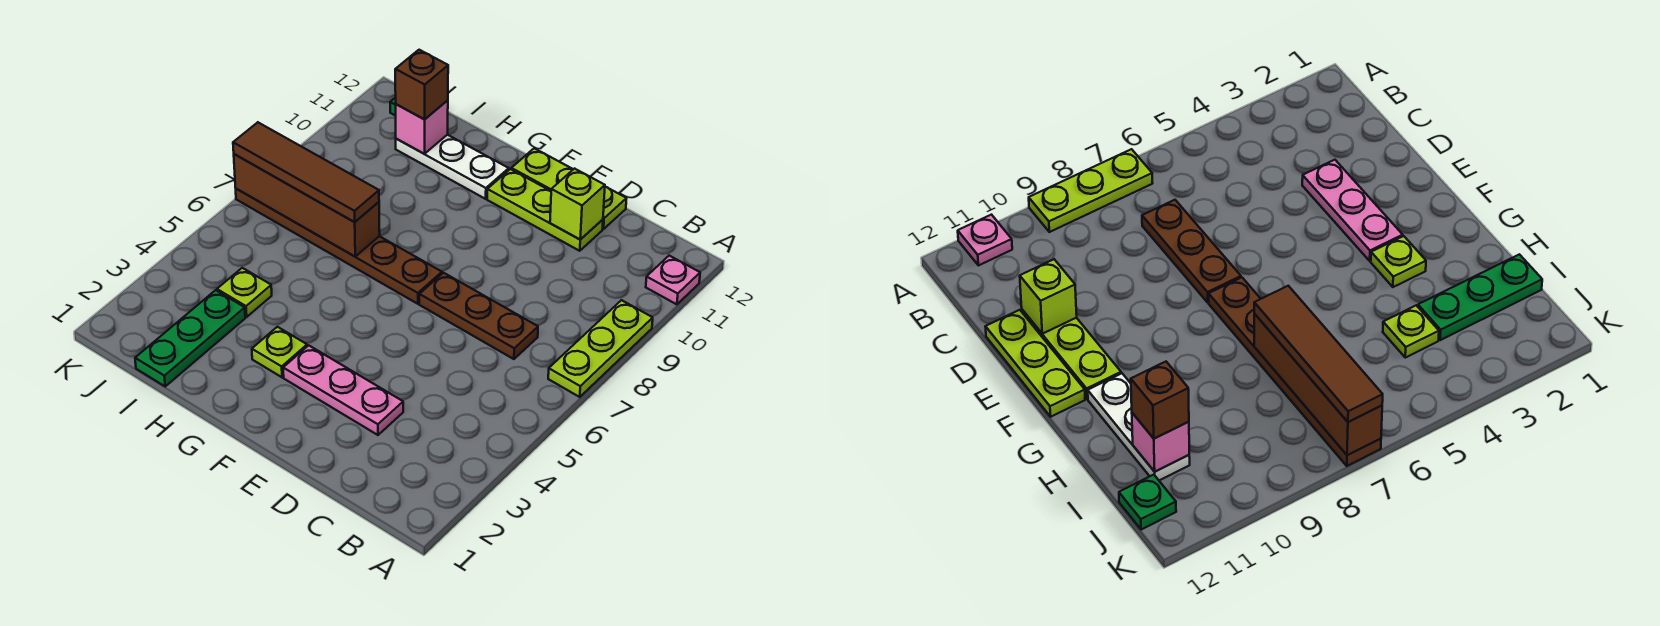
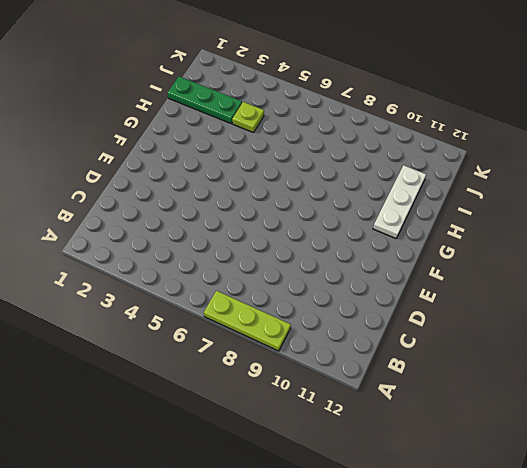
none -> pink 1x1 plate [646,256,700,304]
none -> brown 1x3 plate [419,273,538,359]
none -> pink 1x3 plate [283,345,403,435]

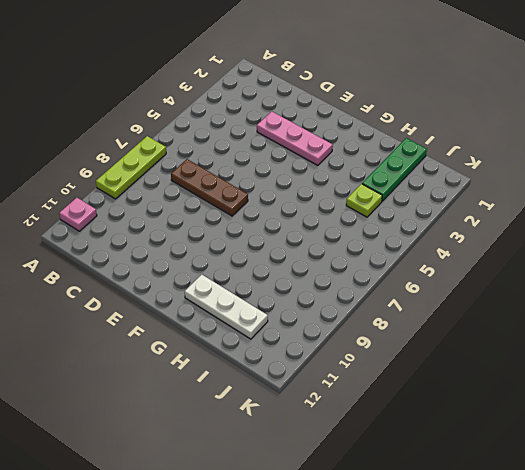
none -> lime 1x3 plate [487,169,603,251]
none -> lime 1x3 plate [511,148,627,229]
none -> brown 1x6 plate [236,189,442,304]

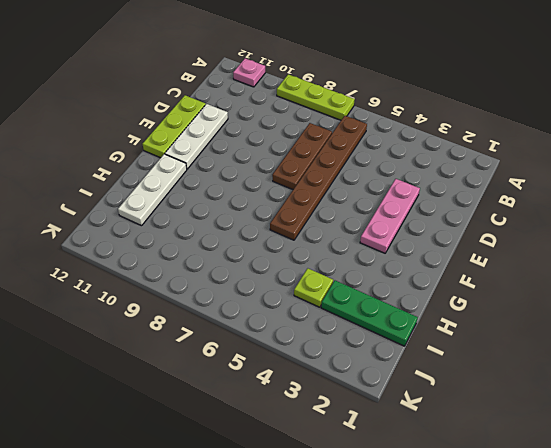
brown 1x6 plate [270,116,367,240] -> brown 1x6 plate moved to [236,189,442,304]
white 1x3 plate [165,104,228,169] -> lime 1x3 plate [487,169,603,251]
none -> lime 1x1 plate [252,327,307,377]
none -> green 1x1 plate [1119,475,1176,530]
none -> lime 1x1 brick [550,169,605,240]

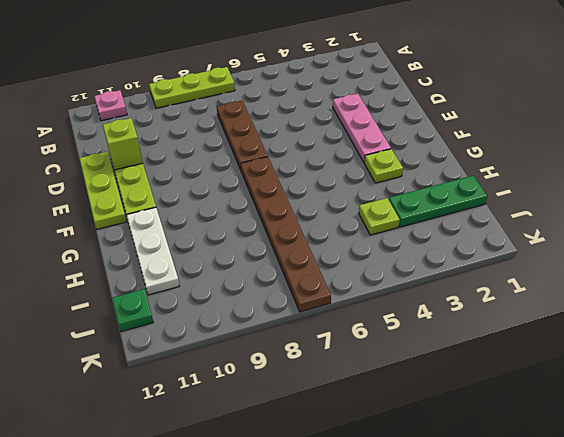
none -> brown 1x4 brick [234,154,380,256]
none -> pink 1x1 brick [396,100,448,154]
none -> brown 1x4 tile [233,122,379,222]

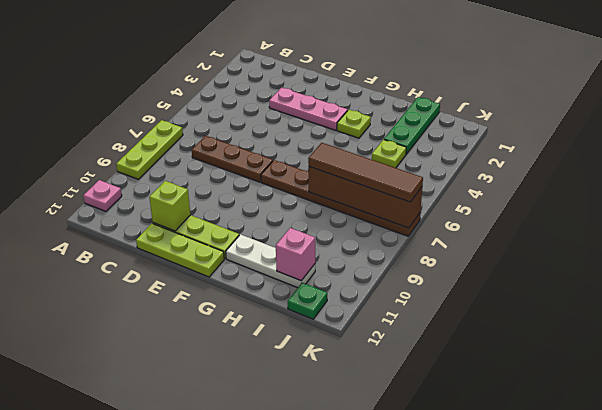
none -> brown 1x1 brick [395,50,448,119]

